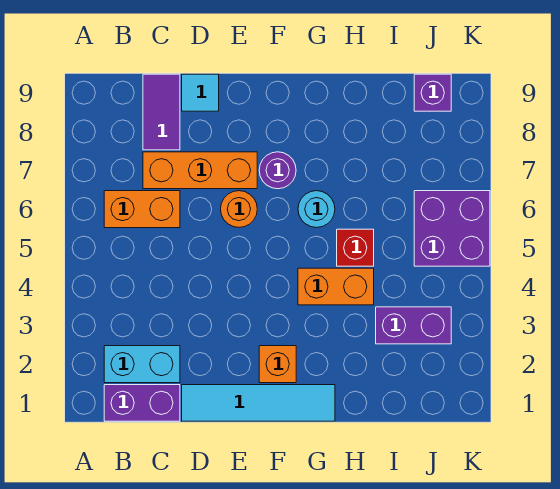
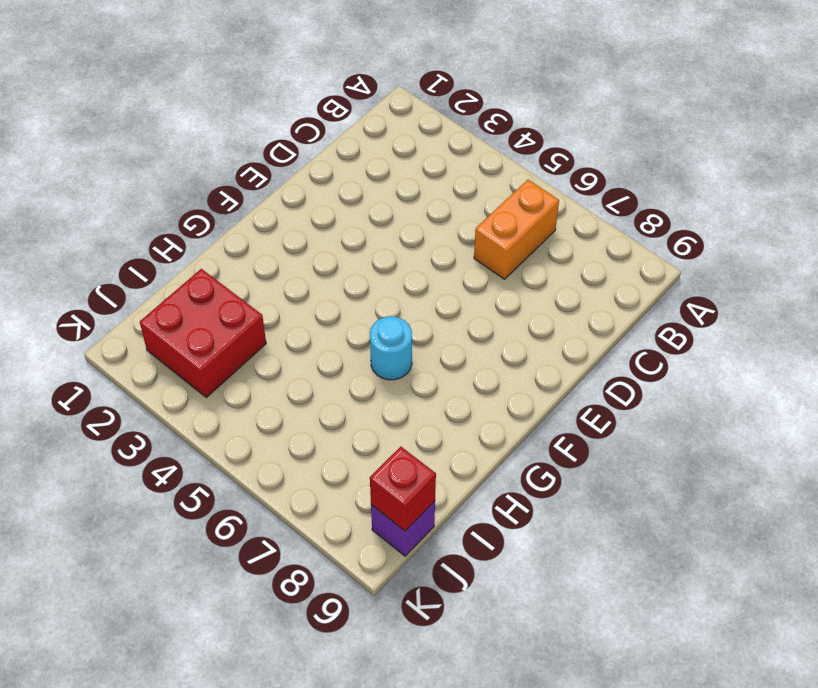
red 2x2 brick [140,269,266,397] -> purple 1x2 brick [376,307,451,344]
red 1x1 brick [370,447,436,531] -> red 1x1 brick moved to [337,229,374,266]
none -> purple 1x2 brick [104,385,180,421]
none -> cyan 1x2 brick [104,346,180,383]
none -> orange 1x3 brick [143,152,257,189]

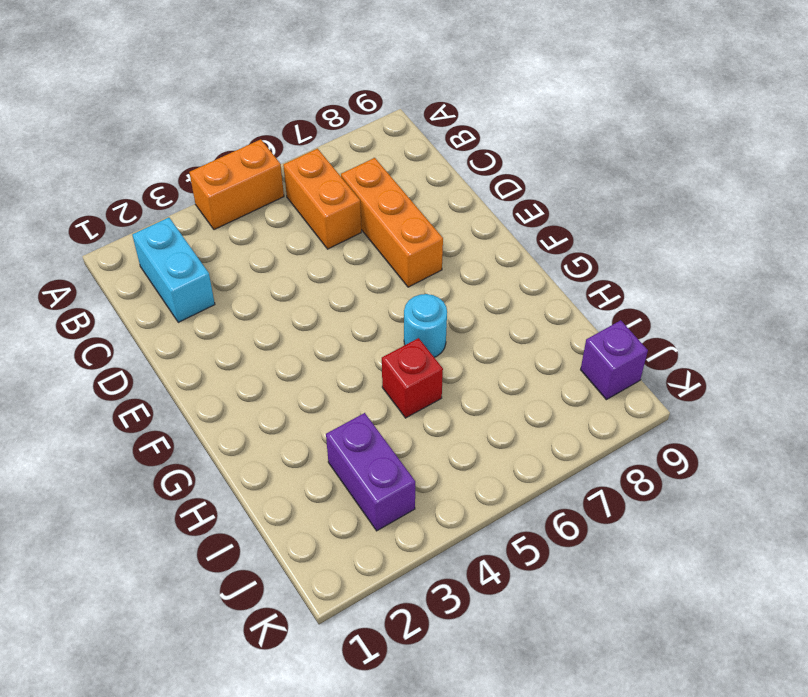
orange 1x2 brick [189,139,284,230] -> orange 1x2 brick turned to [298,268,374,305]
none -> purple 1x2 brick [104,385,180,421]
none -> purple 1x2 tile [143,74,180,150]
none -> cyan 1x4 tile [182,385,335,421]

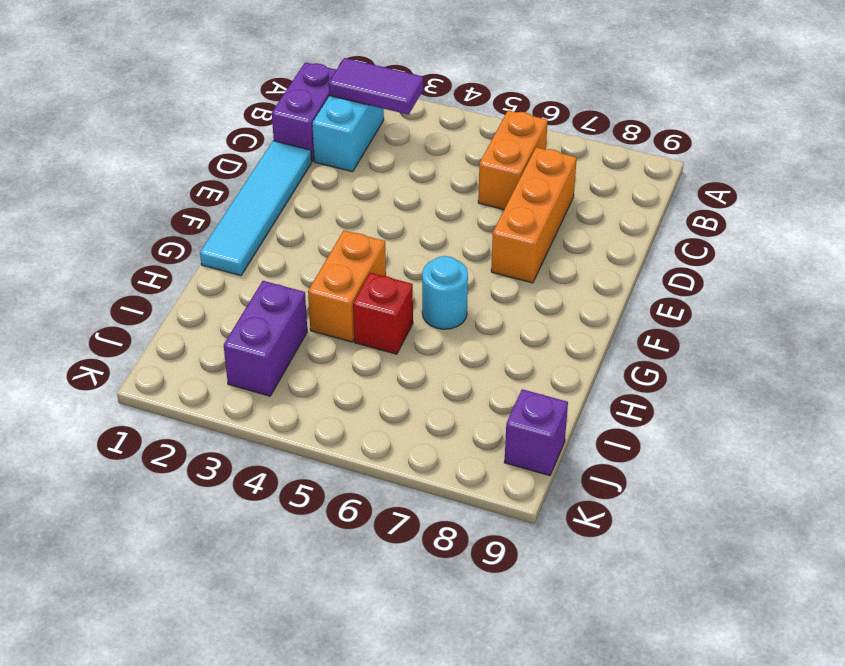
purple 1x2 tile [329,58,423,115] -> purple 1x2 tile moved to [143,74,180,150]
none -> cyan 1x1 tile [182,74,219,111]
none -> orange 1x1 round brick [221,191,257,227]
none -> orange 1x1 brick [259,346,296,383]

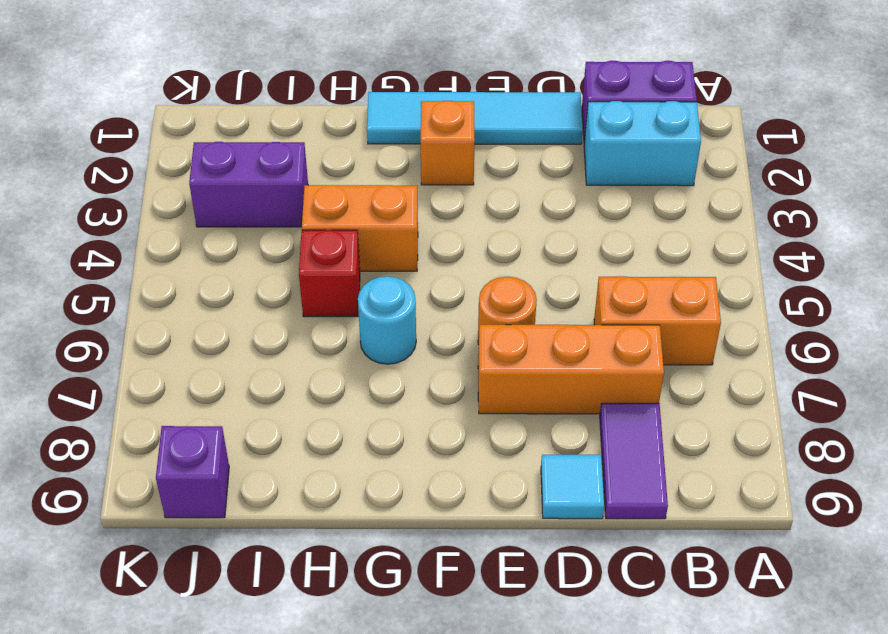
none -> purple 1x1 round brick [259,152,296,189]
none -> purple 2x2 brick [414,191,490,266]

